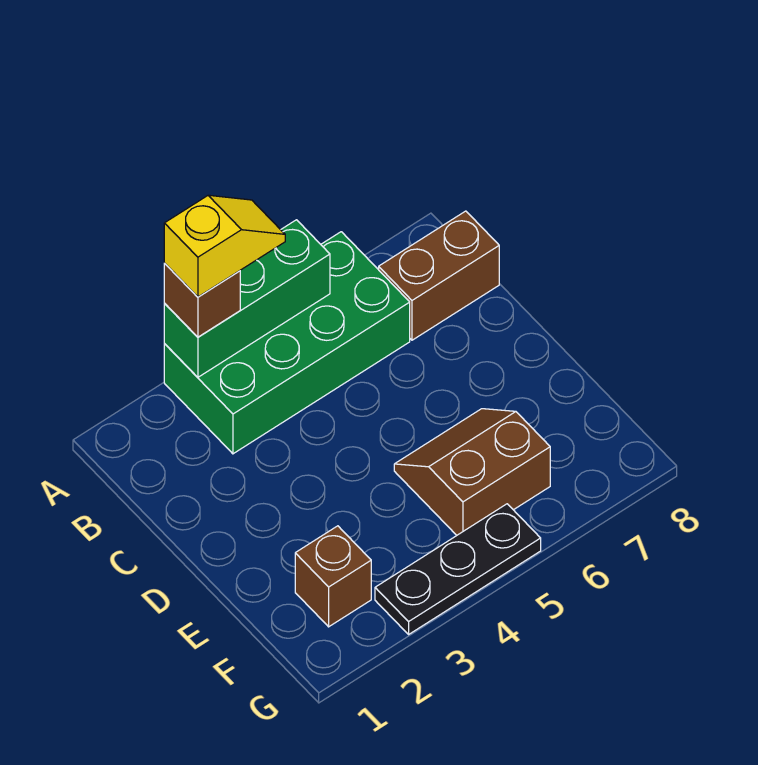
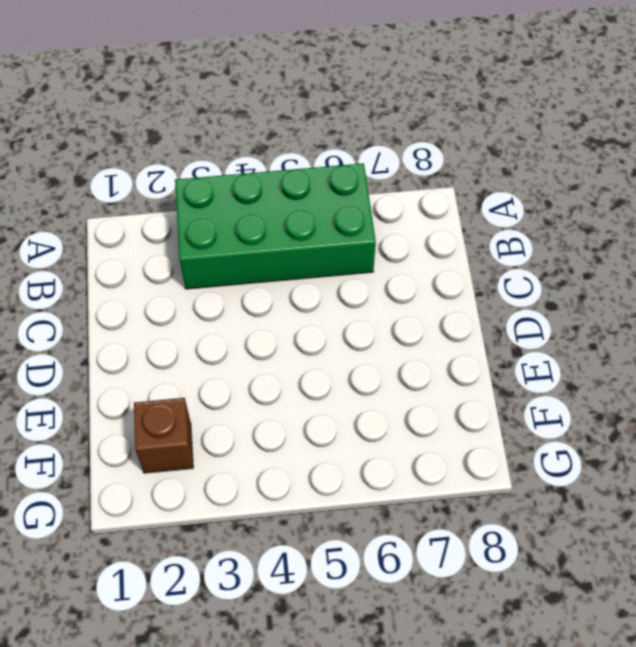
none -> brown 1x2 brick [379,211,499,340]
none -> brown 2x2 slope [394,409,550,535]

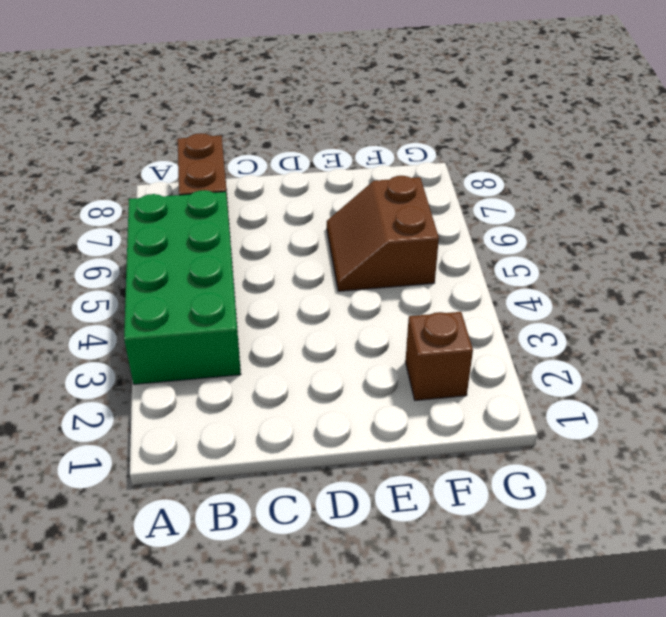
none -> black 1x3 plate [375,504,541,634]
none -> green 1x3 brick [164,220,330,377]

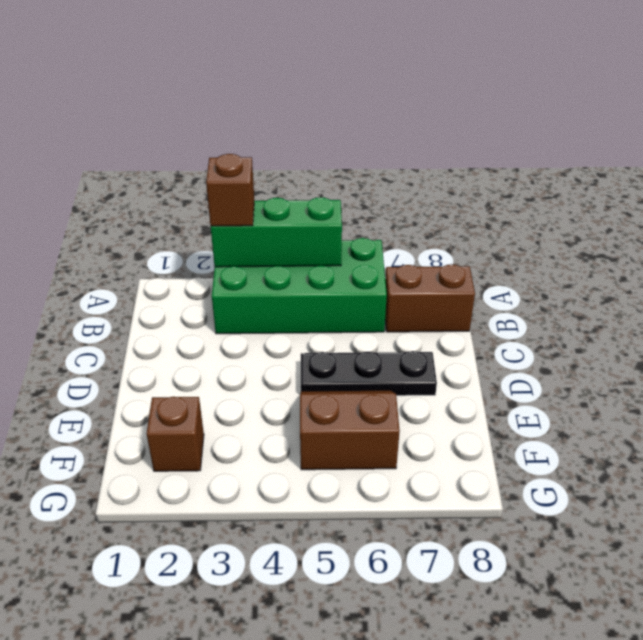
black 1x3 plate [301,351,437,396] -> black 1x3 plate moved to [375,504,541,634]
none -> yellow 1x2 slope [164,195,285,297]

